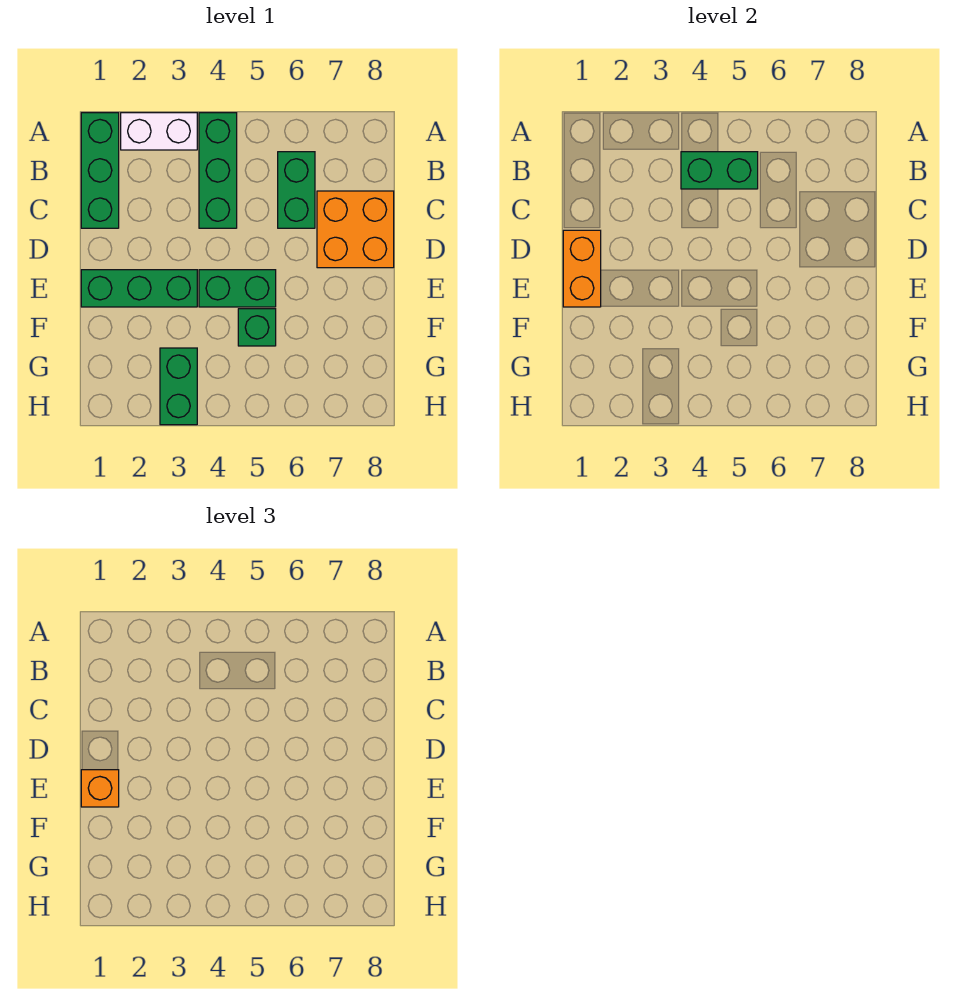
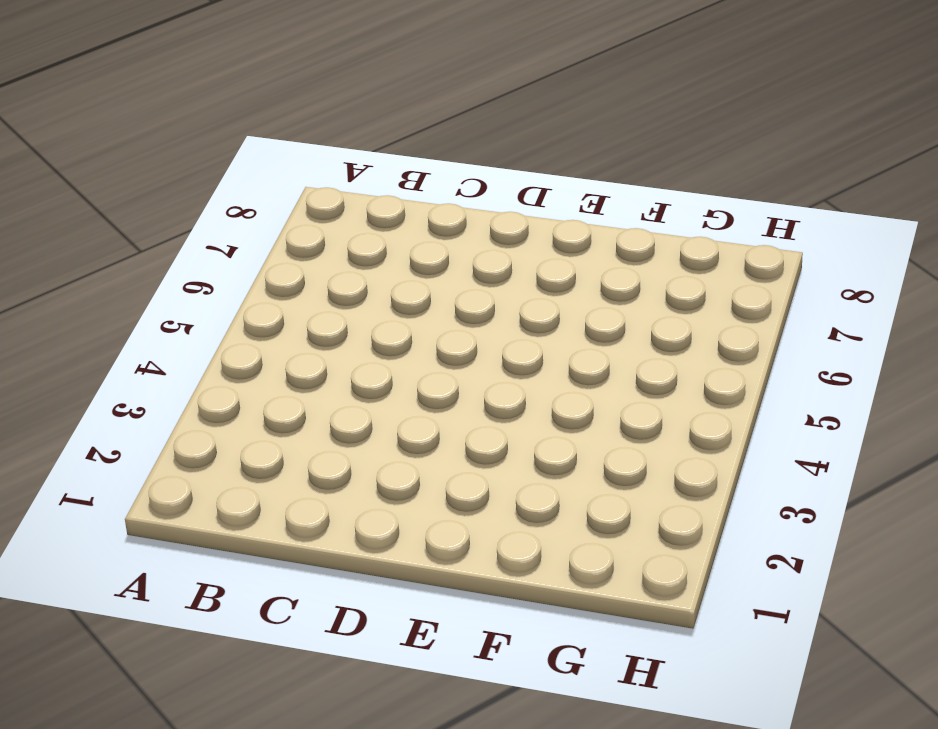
none -> green 1x3 brick [81,113,119,228]
none -> white 1x2 brick [121,113,197,150]
none -> green 1x3 brick [199,113,237,228]

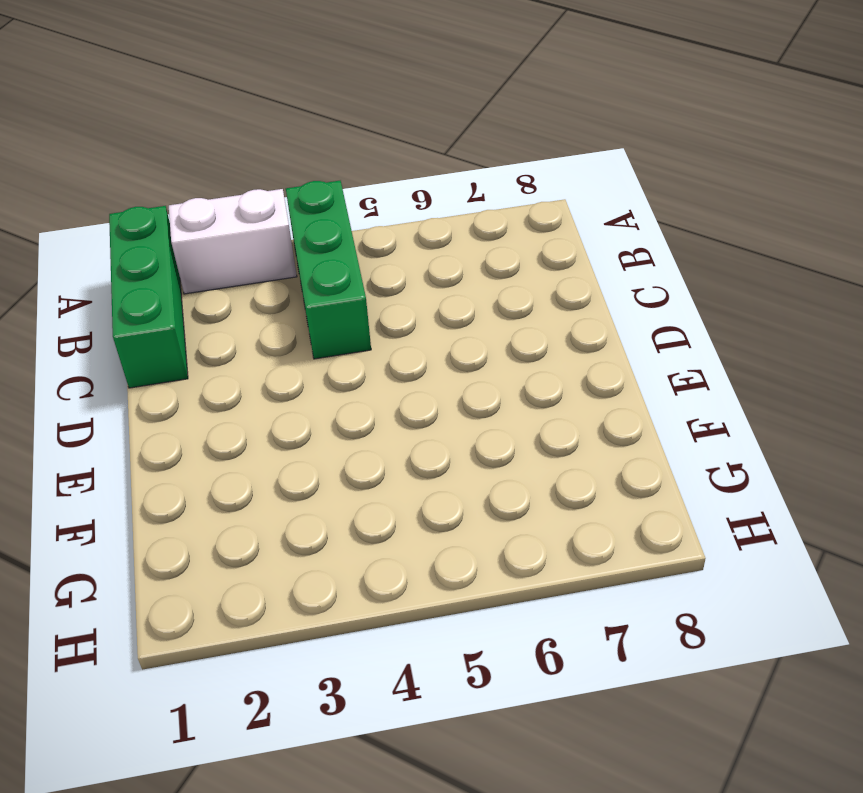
none -> green 1x2 brick [278,152,315,228]
none -> orange 2x2 brick [317,191,394,268]
none -> green 1x3 brick [81,270,197,307]

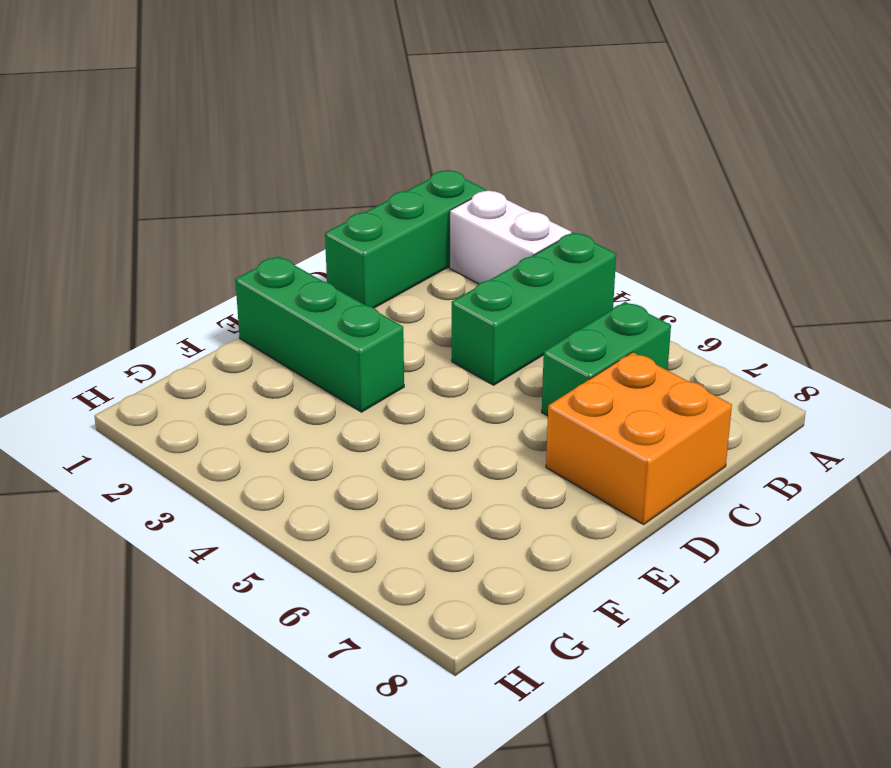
none -> green 1x2 brick [199,270,276,307]
none -> green 1x1 brick [238,309,276,346]
none -> green 1x2 brick [160,348,197,425]

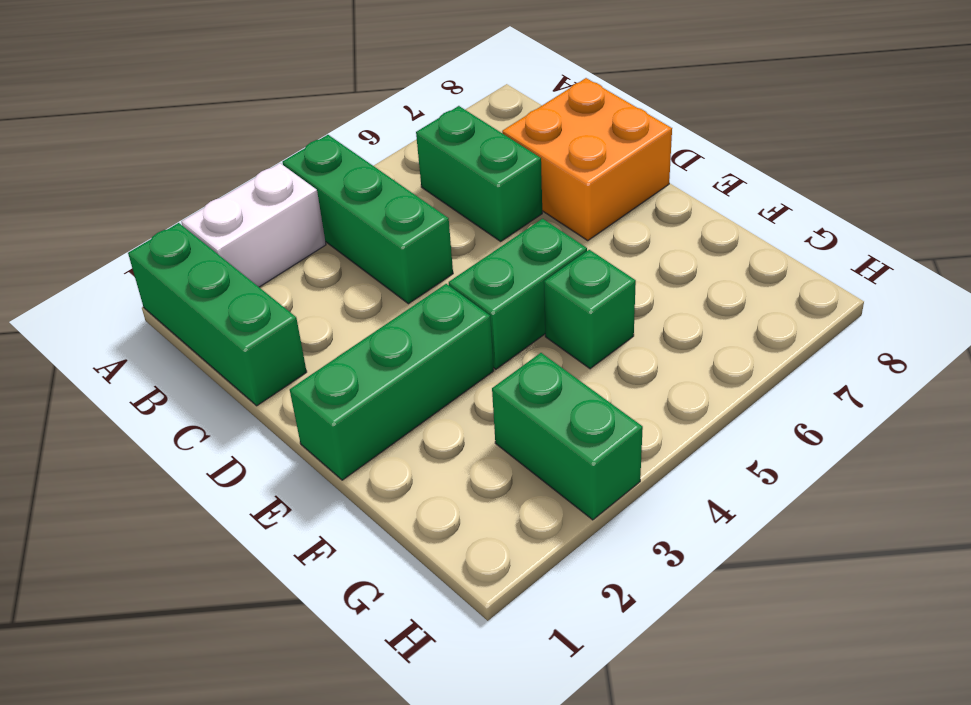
none -> green 1x2 brick [681,152,758,189]
none -> orange 1x2 brick [563,230,601,307]
none -> orange 1x1 brick [81,770,119,807]

